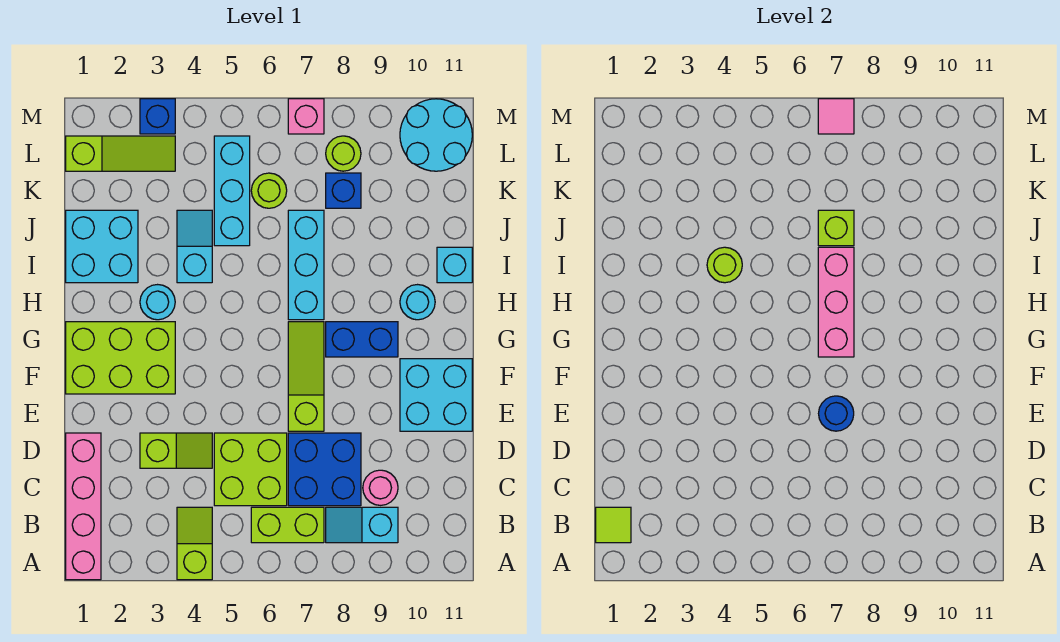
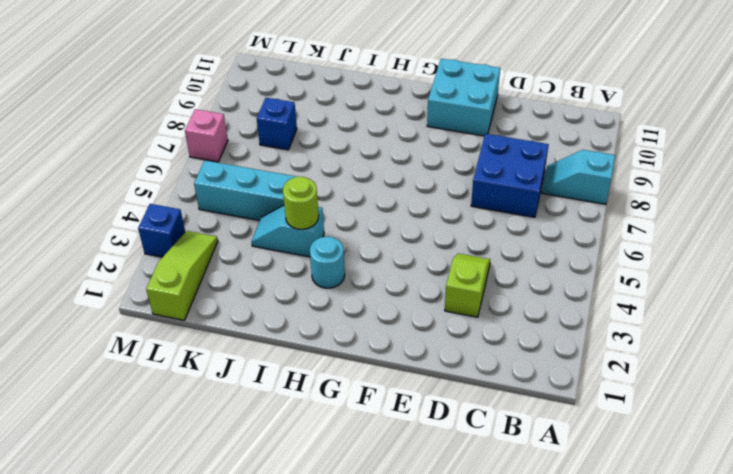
cyan 1x2 slope [542,150,615,204] -> cyan 1x2 slope turned to [326,507,398,543]
none -> pink 1x4 brick [66,433,101,580]
none -> lime 1x2 slope [177,507,212,580]
none -> lime 1x2 brick [251,507,324,543]
none -> lime 2x2 brick [214,433,287,506]

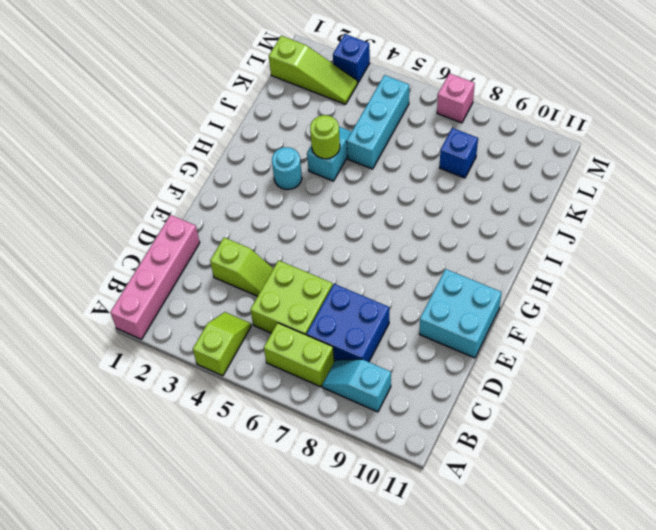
none -> pink 1x1 round brick [363,470,398,505]
none -> lime 1x3 slope [288,322,324,431]
none -> lime 2x3 brick [66,322,175,394]
none -> blue 1x2 brick [326,322,398,357]

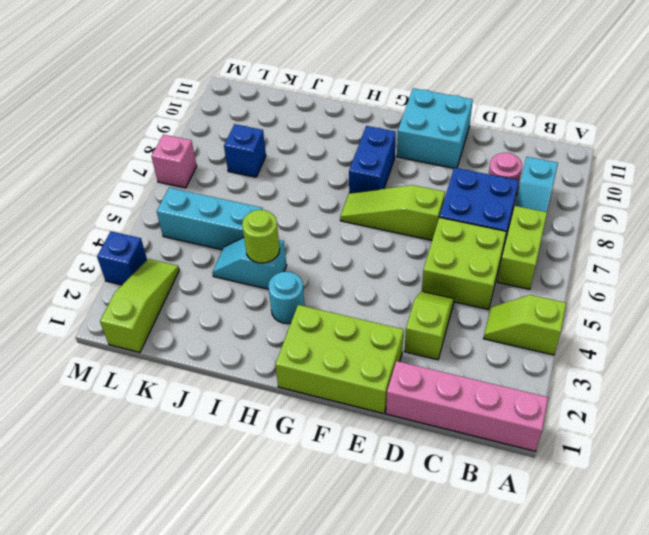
lime 2x3 brick [275,305,404,414] -> lime 2x3 brick turned to [66,322,175,394]
none -> cyan 1x3 brick [288,210,324,320]
none -> cyan 1x1 round brick [400,285,435,320]
none -> cyan 2x2 brick [66,210,138,283]
none -> cyan 1x1 brick [437,247,472,283]

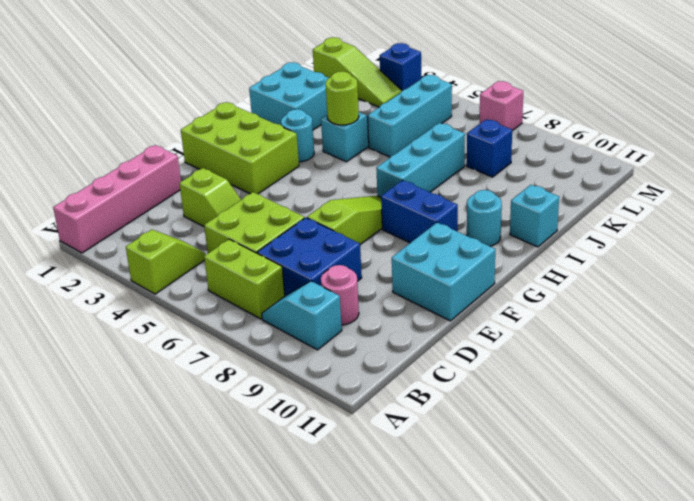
none -> lime 1x1 round brick [251,173,287,208]
none -> lime 1x1 round brick [326,136,361,171]
none -> cyan 2x2 round brick [400,99,472,171]
none -> lime 1x1 tile [596,507,631,543]

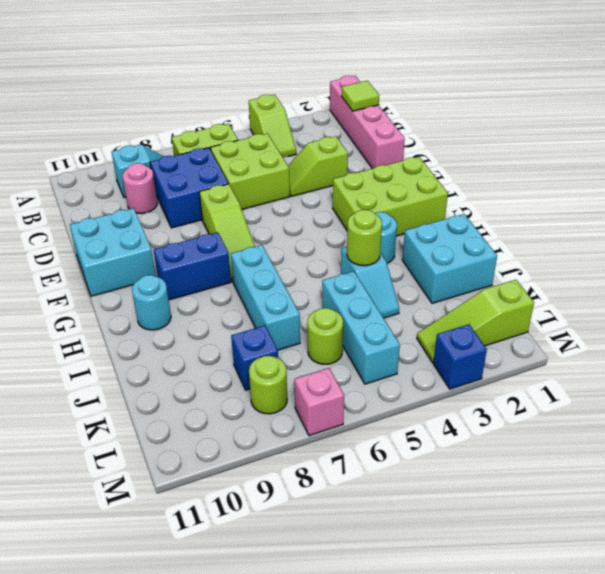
none -> cyan 1x1 brick [437,247,472,283]
none -> cyan 2x2 round brick [400,99,472,171]
none -> blue 1x1 round brick [819,396,854,431]
none -> pink 1x3 brick [818,247,854,357]

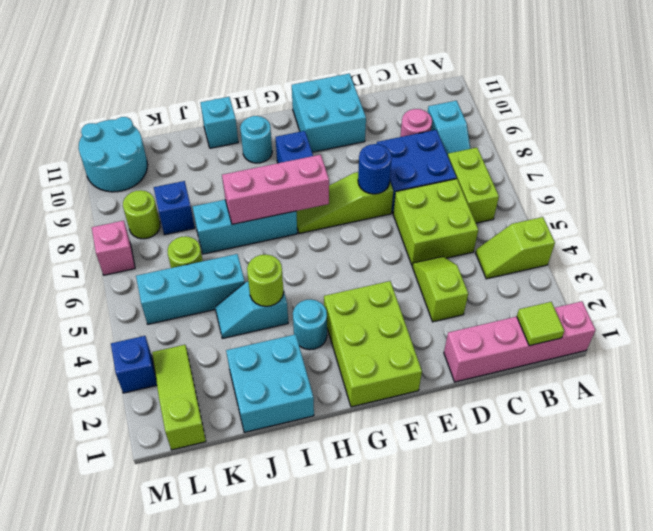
none -> lime 1x1 brick [818,210,854,246]
none -> pink 1x1 tile [818,99,854,134]

